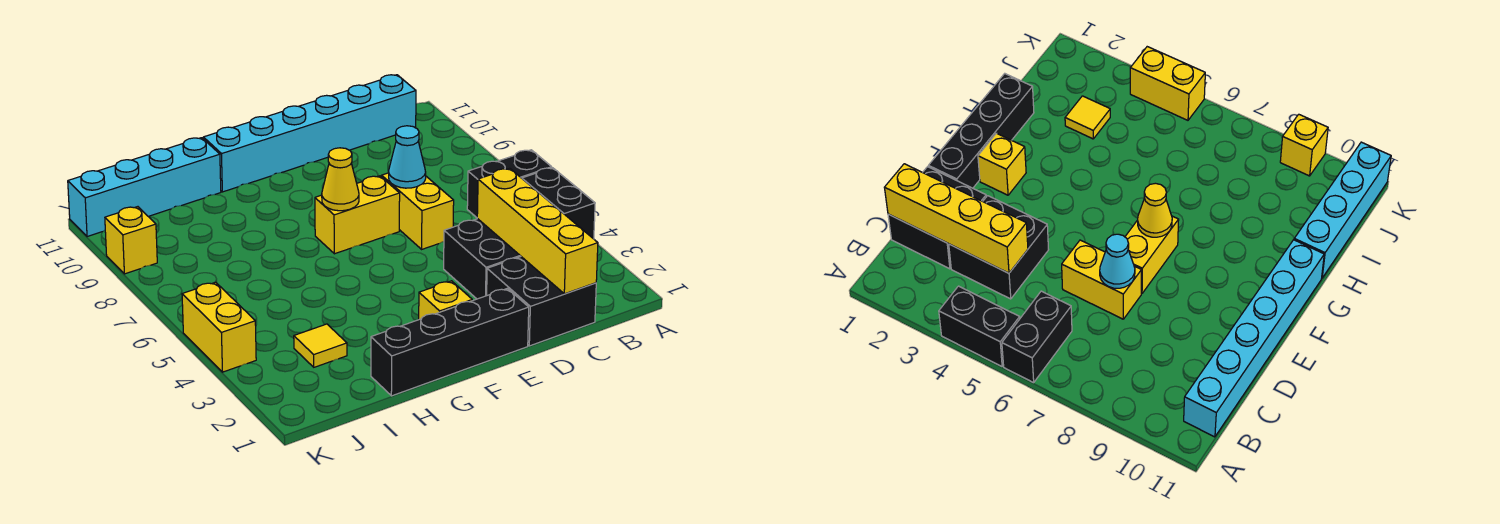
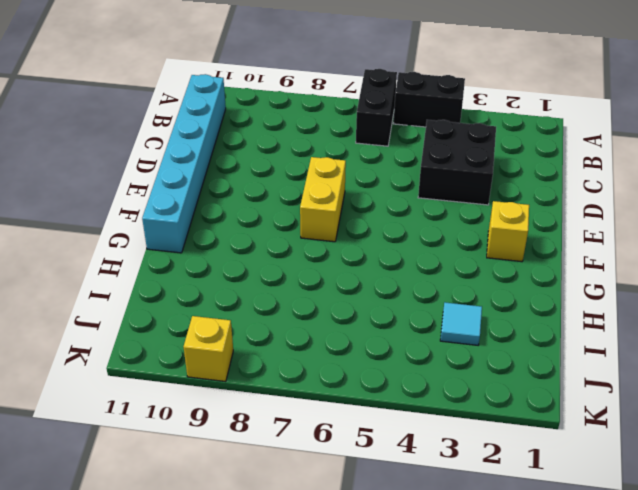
cyan 1x1 tile [440,302,482,345] -> yellow 1x1 tile [294,324,347,367]
none -> black 2x2 brick [487,257,596,346]
none -> yellow 1x2 brick [382,173,454,249]
none -> black 1x4 brick [371,288,529,396]

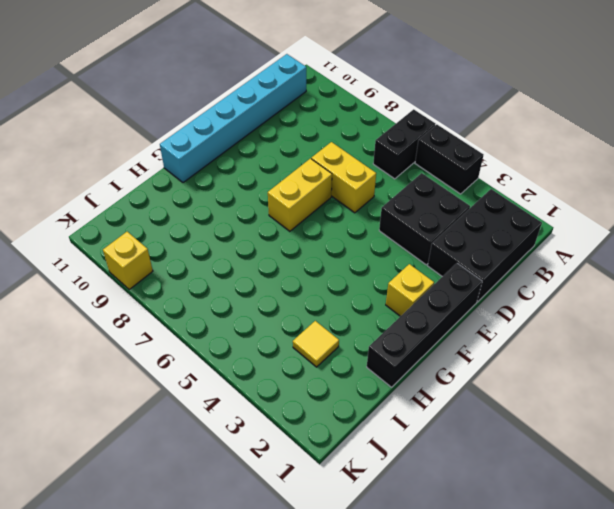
black 2x3 brick [428,189,542,302] -> black 2x2 brick [487,257,596,346]
none -> cyan 1x4 brick [68,138,221,237]
none -> yellow 1x2 brick [182,282,256,372]
none -> yellow 1x4 brick [477,168,598,294]

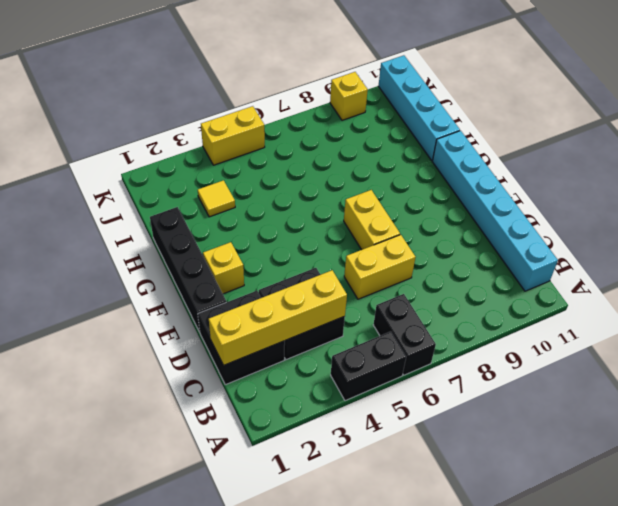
none -> cyan 1x1 cone [389,126,426,188]
none -> yellow 1x1 cone [322,148,359,211]

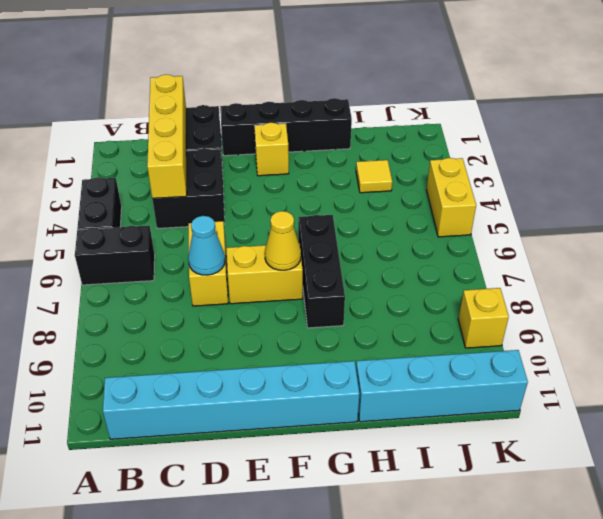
black 1x3 brick [298,215,345,328] -> none

